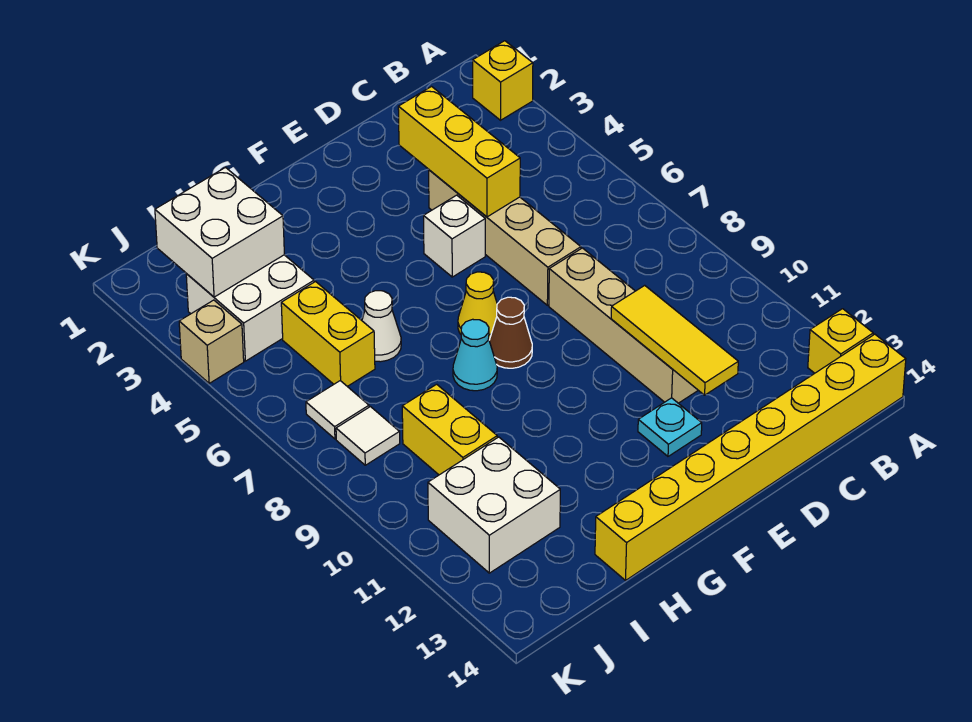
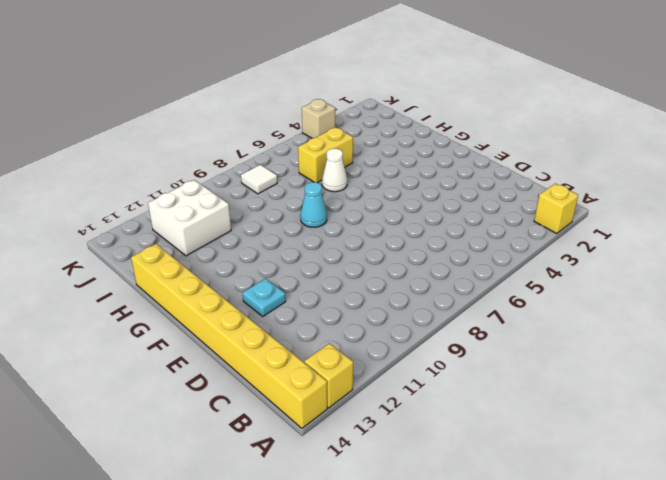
none -> tan 1x4 brick [429,170,581,305]
none -> tan 1x4 brick [549,248,698,403]
none -> white 1x1 brick [424,195,485,277]

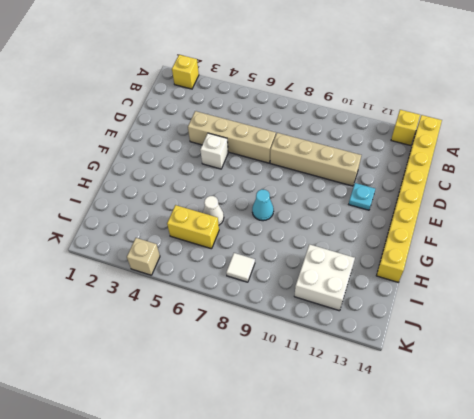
none -> yellow 1x1 cone [458,272,497,340]
none -> brown 1x1 cone [489,297,532,368]
none -> white 2x2 brick [186,255,314,361]

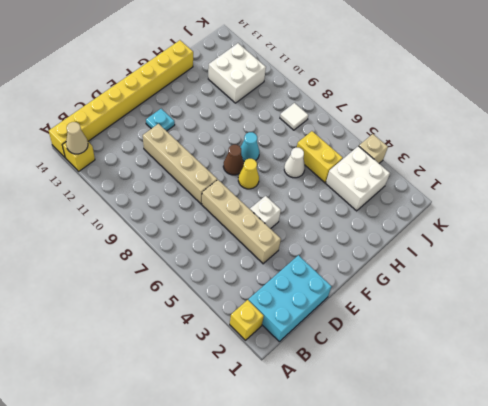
tan 1x1 cone [66,122,88,154] -> none
cyan 2x3 brick [248,255,332,342] -> none
none -> yellow 1x2 brick [402,384,497,475]
none -> white 1x1 tile [306,381,369,439]
none -> yellow 1x3 brick [398,87,520,217]

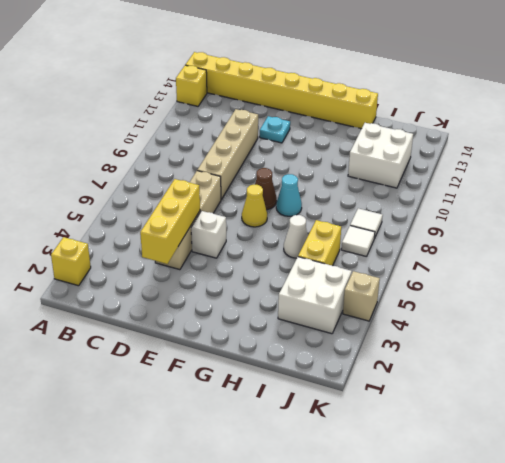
none -> yellow 1x2 brick [402,384,497,475]
none -> yellow 1x3 tile [611,285,738,395]
none -> white 2x2 brick [155,168,284,297]

